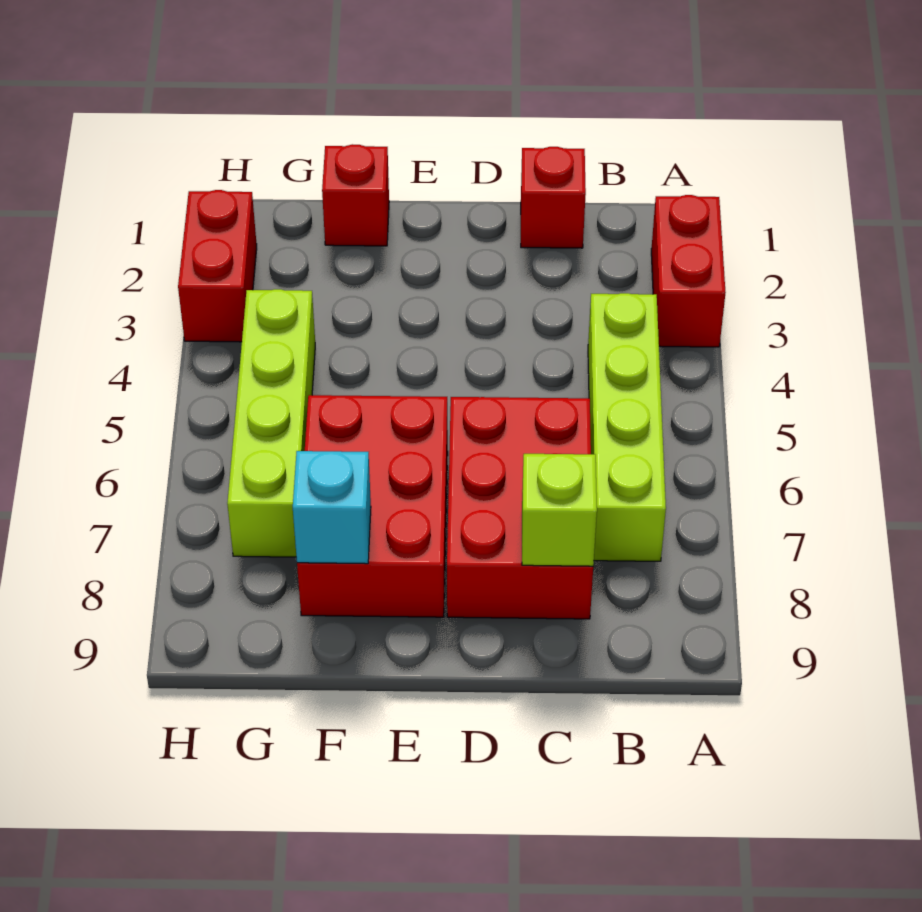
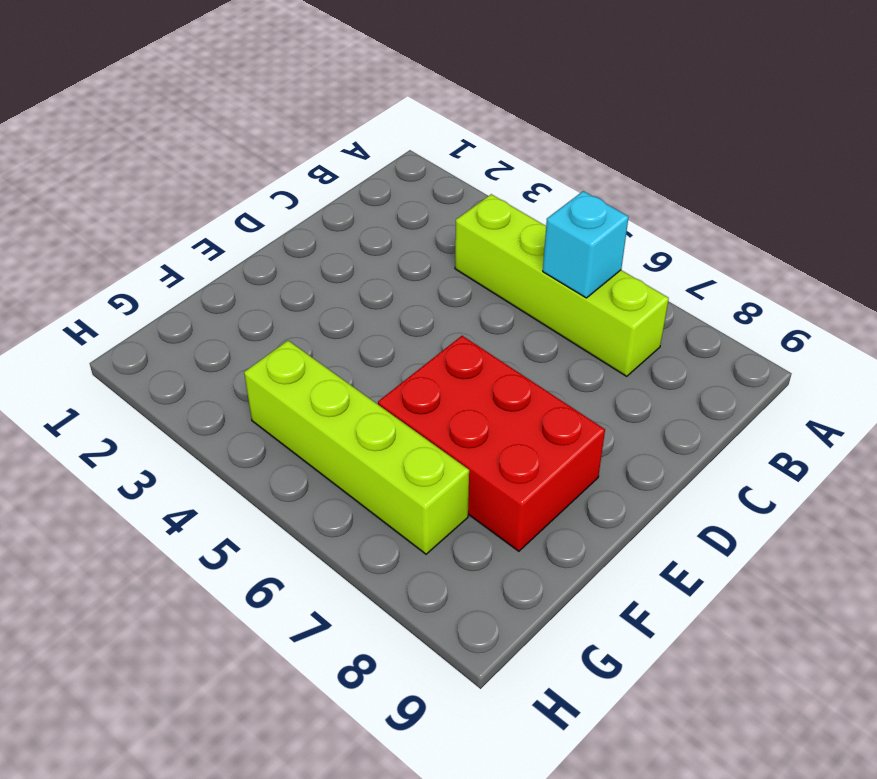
cyan 1x1 brick [543,191,629,298] -> cyan 1x1 brick moved to [293,451,371,564]
none -> red 1x2 brick [651,195,726,347]
none -> red 1x1 brick [521,147,586,248]

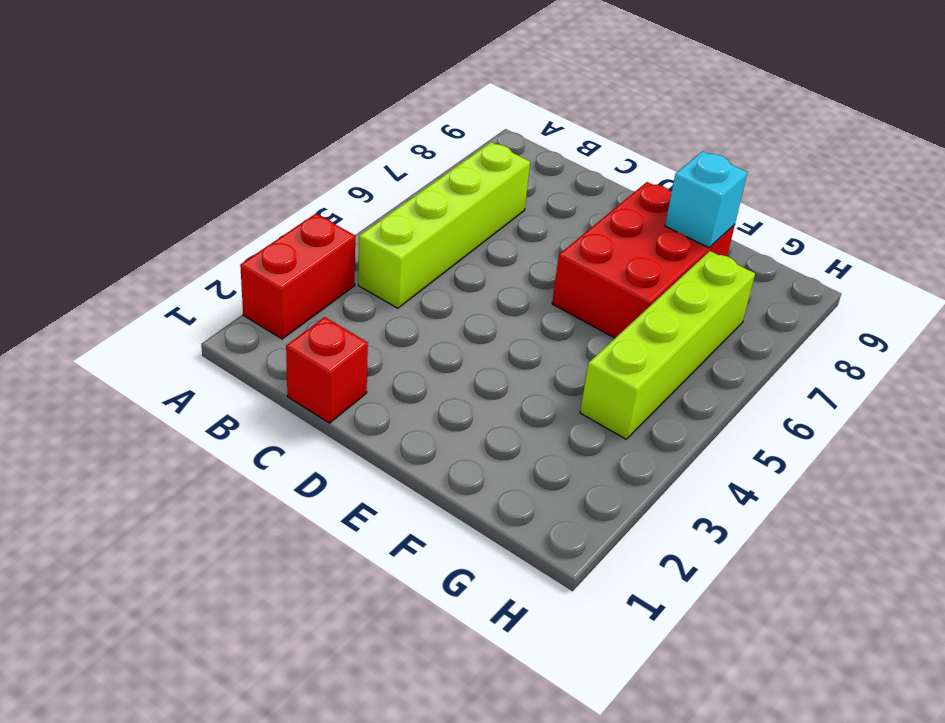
none -> red 2x3 brick [447,397,593,619]
none -> red 1x1 brick [322,144,389,246]

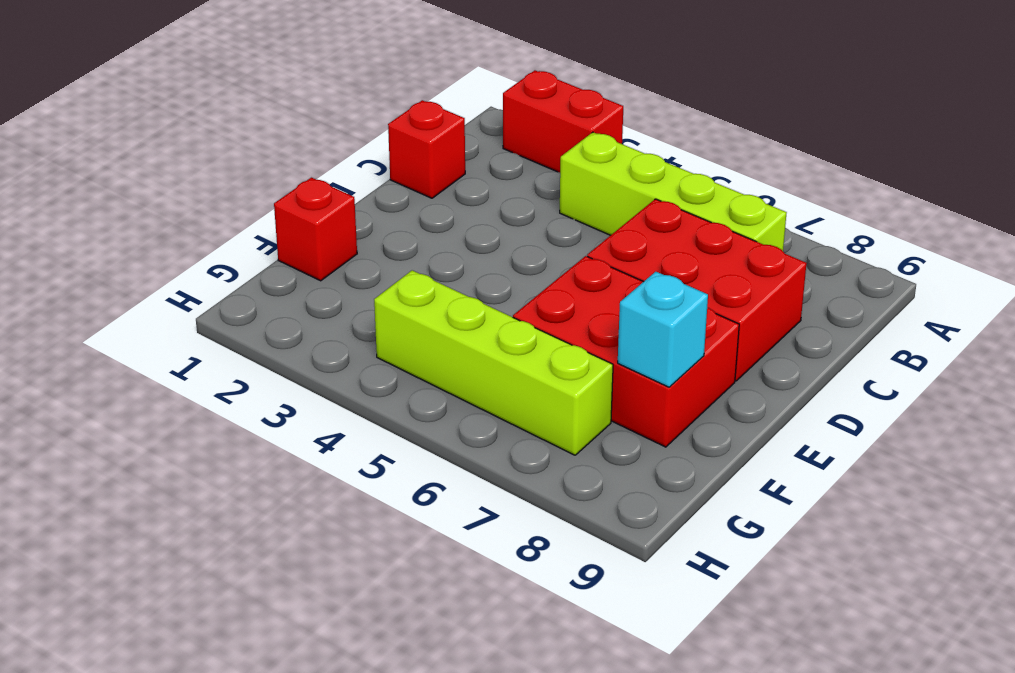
none -> red 1x2 brick [178,190,257,342]
none -> lime 1x1 brick [522,454,597,566]

